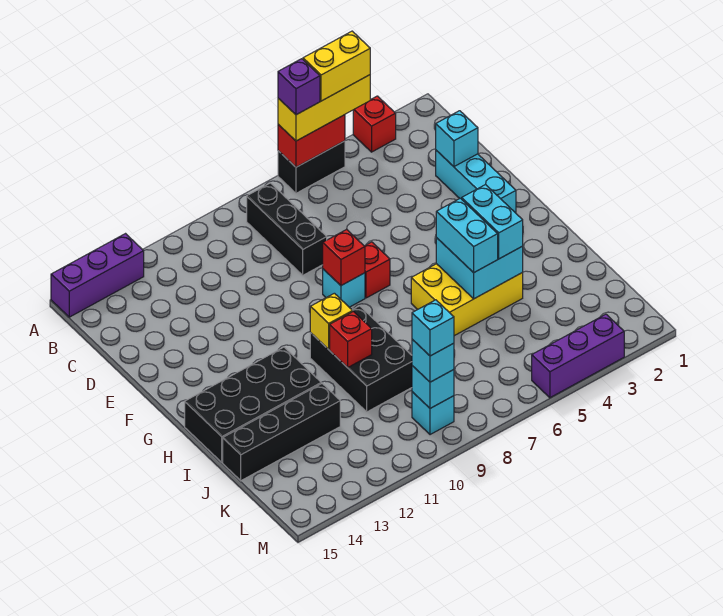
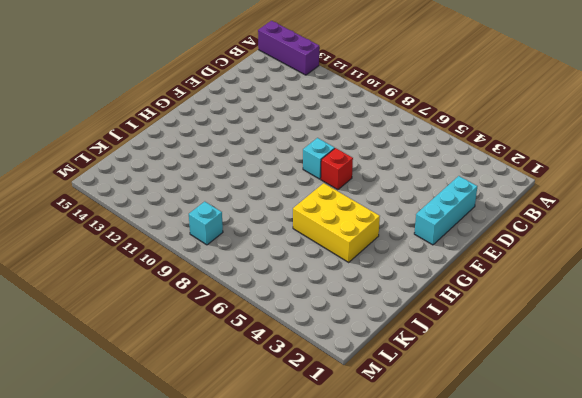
none -> red 1x1 brick [353,96,396,152]
none -> black 1x2 brick [278,141,345,193]
none -> black 1x3 brick [247,183,327,275]

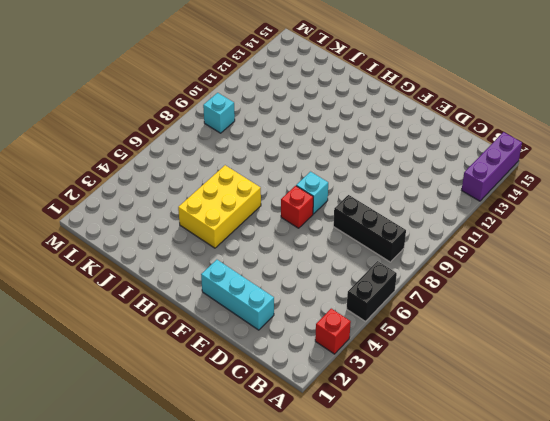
none -> black 2x3 brick [310,306,412,412]
none -> black 2x4 brick [185,347,321,462]
none -> black 1x4 brick [223,384,340,481]

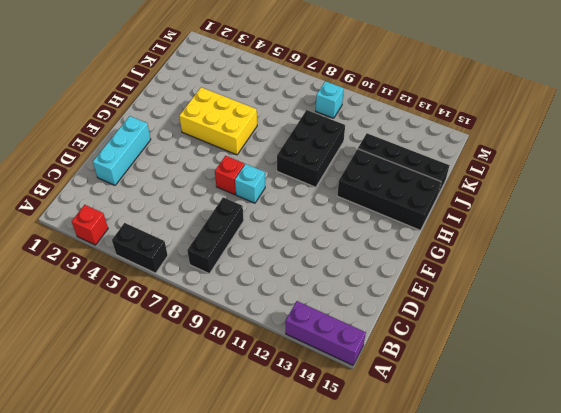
none -> purple 1x3 brick [532,314,624,398]
none -> red 1x2 brick [278,115,345,167]
none -> cyan 1x1 brick [436,111,478,167]

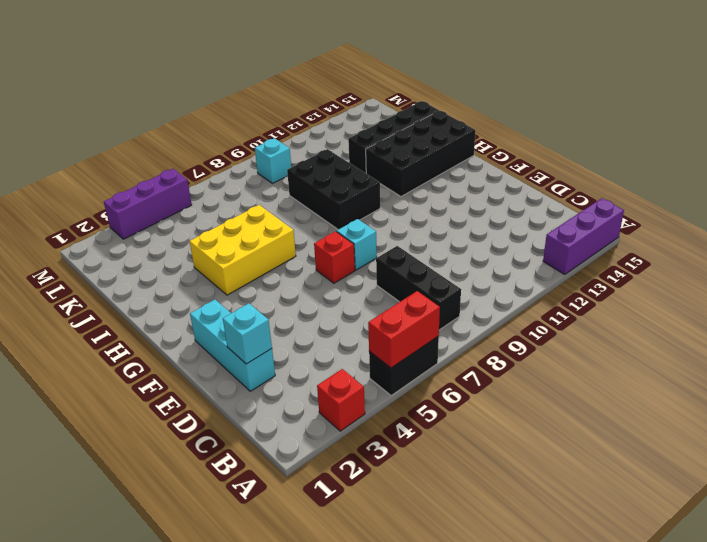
none -> red 1x1 brick [323,229,365,286]
none -> cyan 2x2 brick [436,238,523,299]
none -> yellow 1x1 brick [310,293,353,349]

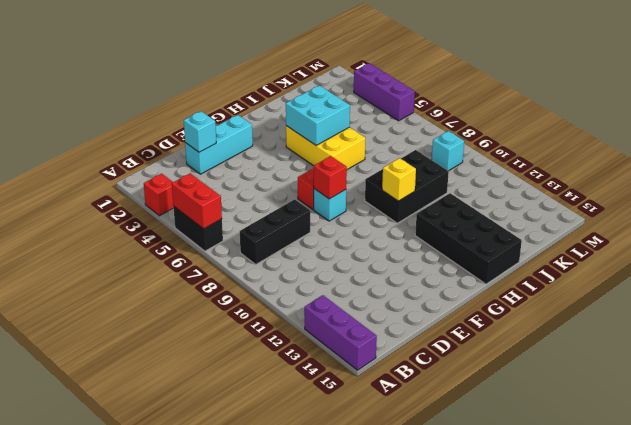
none -> black 1x4 brick [223,384,340,481]
none -> red 1x1 brick [330,312,372,368]
none -> cyan 1x1 brick [412,366,454,408]

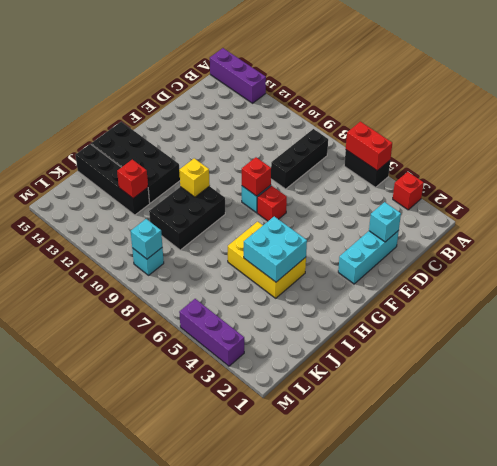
red 1x1 brick [117,159,148,198] -> red 1x1 brick moved to [330,312,372,368]
none -> yellow 1x3 brick [278,75,370,141]
none -> cyan 1x2 brick [462,185,523,259]
none -> cyan 1x2 brick [436,198,498,273]

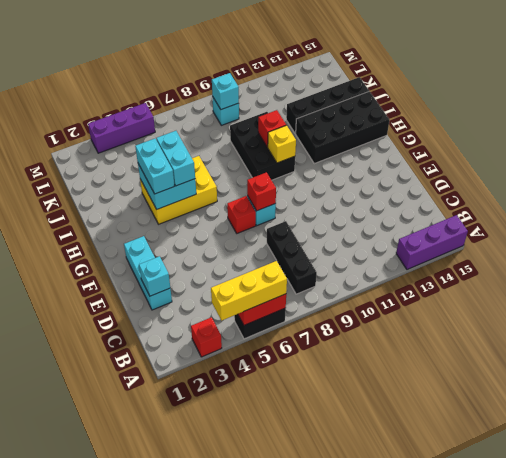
none -> cyan 1x1 brick [412,339,454,382]
none -> yellow 1x2 brick [303,31,370,101]
none -> purple 1x1 brick [278,59,320,115]

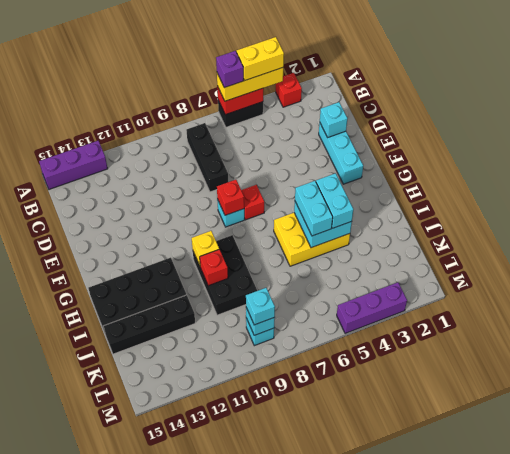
none -> cyan 1x1 brick [412,300,454,356]

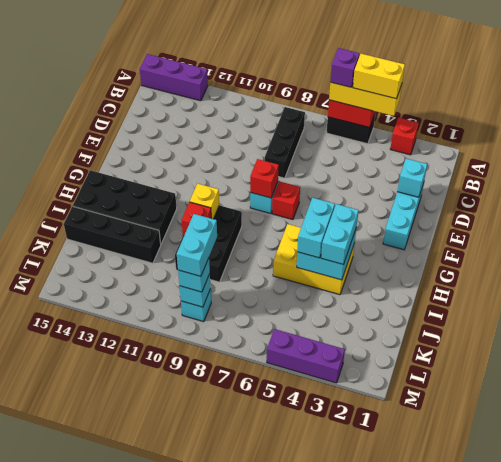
cyan 1x2 brick [177,214,217,276] -> cyan 1x1 brick [412,300,454,356]

